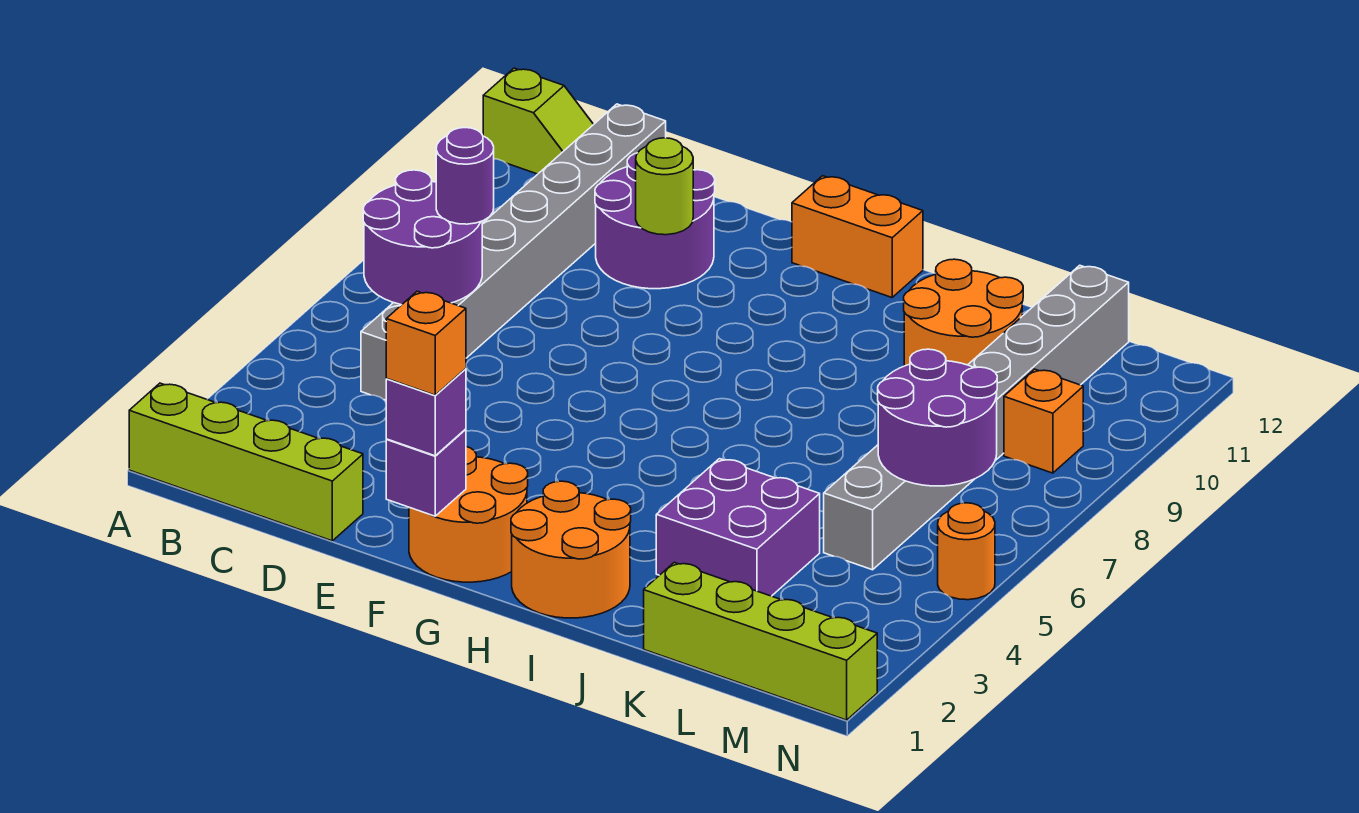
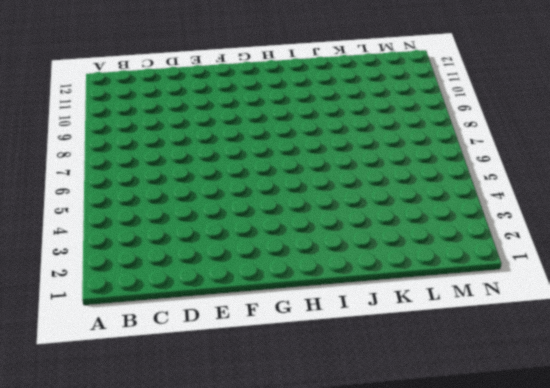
none -> lime 1x4 brick [129,383,363,541]
none -> lime 1x2 slope [483,68,594,174]
none -> grey 1x8 brick [361,104,666,400]

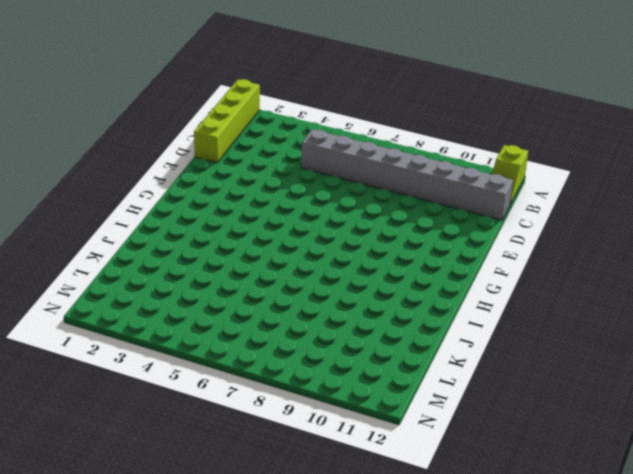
none -> purple 2x2 round brick [595,153,715,289]
none -> orange 2x2 round brick [409,447,528,582]
none -> orange 1x2 brick [792,176,923,297]

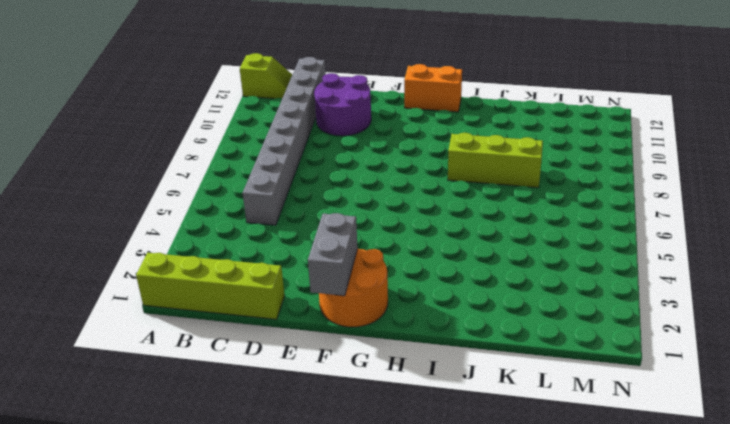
grey 1x2 brick [308,213,358,296] -> purple 1x1 brick [386,429,466,516]
lime 1x3 brick [448,133,543,188] -> none
none -> orange 2x2 round brick [511,481,631,618]
none -> purple 2x2 brick [656,459,820,596]
none -> orange 2x2 round brick [904,259,1023,366]

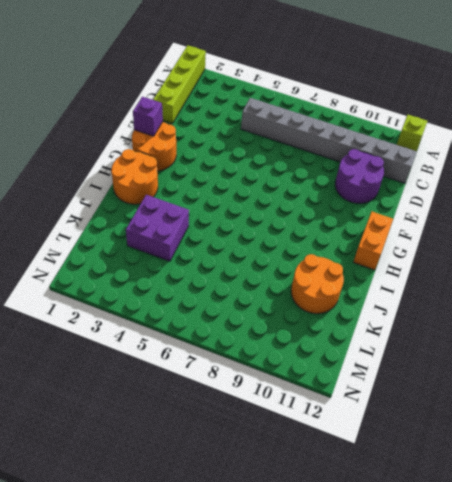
none -> lime 1x4 brick [644,562,877,720]
none -> grey 1x8 brick [824,265,1129,570]
none -> orange 1x1 brick [1004,369,1083,473]

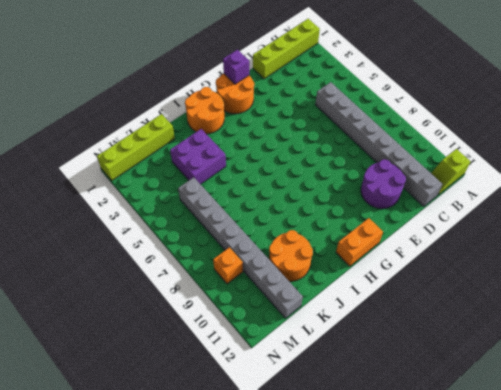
none -> orange 1x1 round brick [938,503,995,600]
none -> purple 2x2 round brick [363,170,482,305]
none -> lime 1x1 round brick [636,138,693,235]

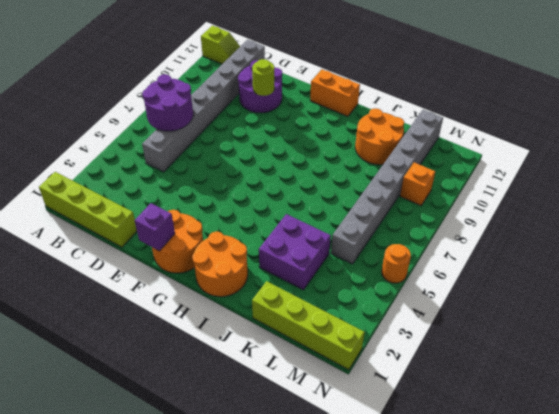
none -> purple 2x2 round brick [878,349,997,486]
none -> purple 1x1 round brick [436,128,494,224]
none -> purple 1x1 brick [386,369,466,456]

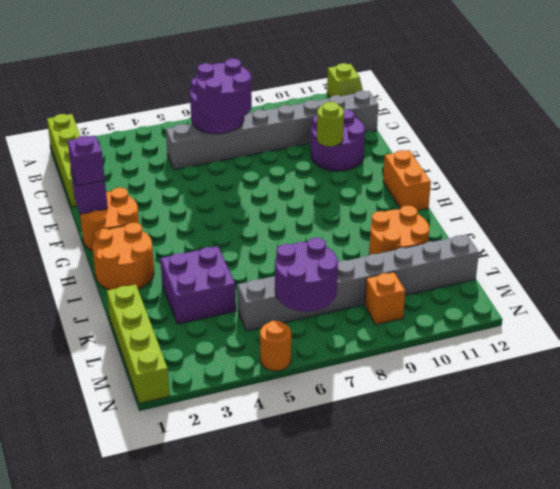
purple 2x2 round brick [196,59,252,122] -> purple 1x1 round brick [436,128,494,224]
none -> orange 1x1 brick [386,291,466,395]

